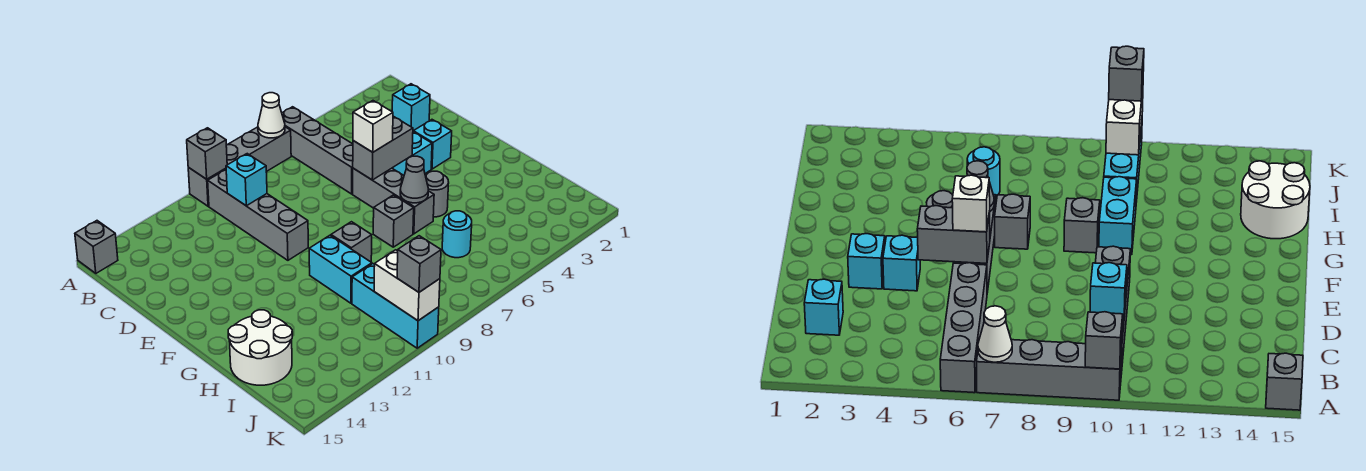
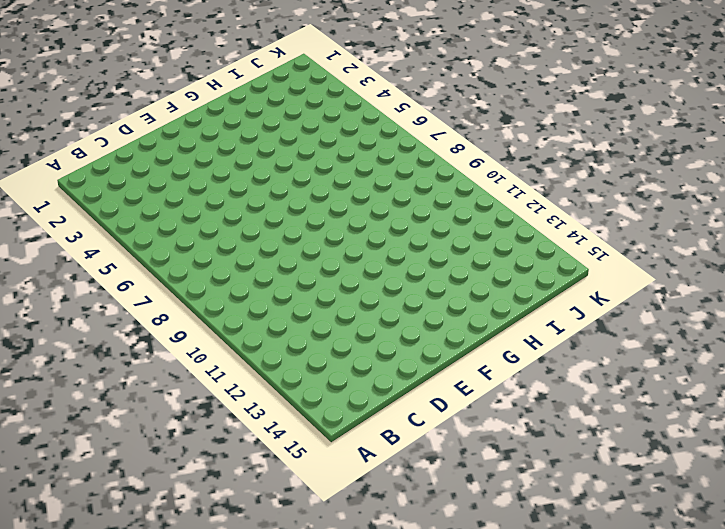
none -> grey 1x4 brick [282,107,353,194]
none -> grey 1x4 brick [188,127,291,206]
none -> grey 1x1 brick [75,221,118,273]

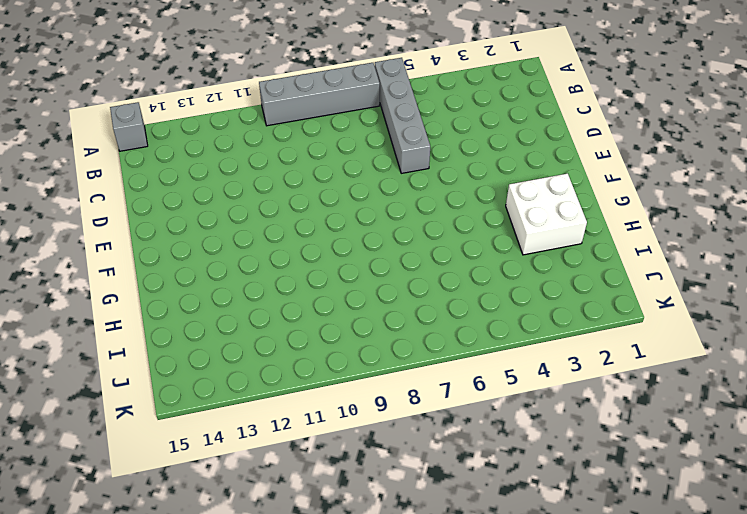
white 2x2 brick [506,173,587,255] -> none
none -> grey 1x4 brick [208,170,308,260]
none -> cyan 1x1 brick [392,84,430,131]
none -> cyan 1x1 brick [413,120,452,169]

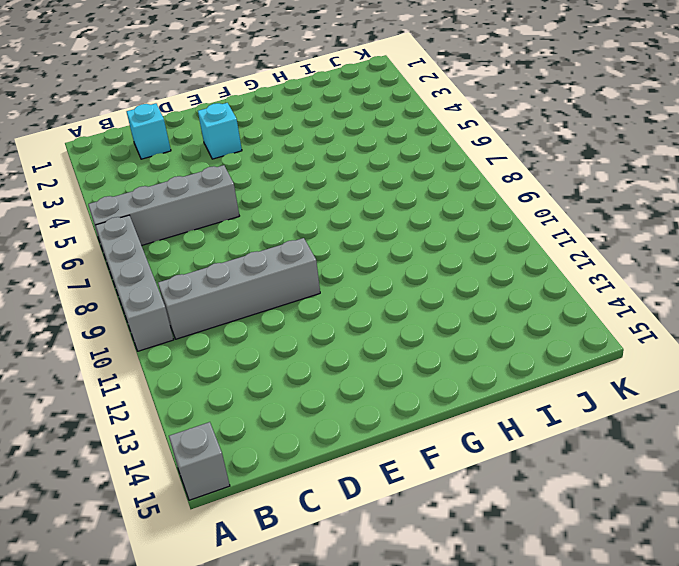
none -> cyan 1x1 brick [393,132,432,175]
none -> grey 1x3 brick [353,168,434,234]
none -> grey 1x1 round brick [425,171,449,217]

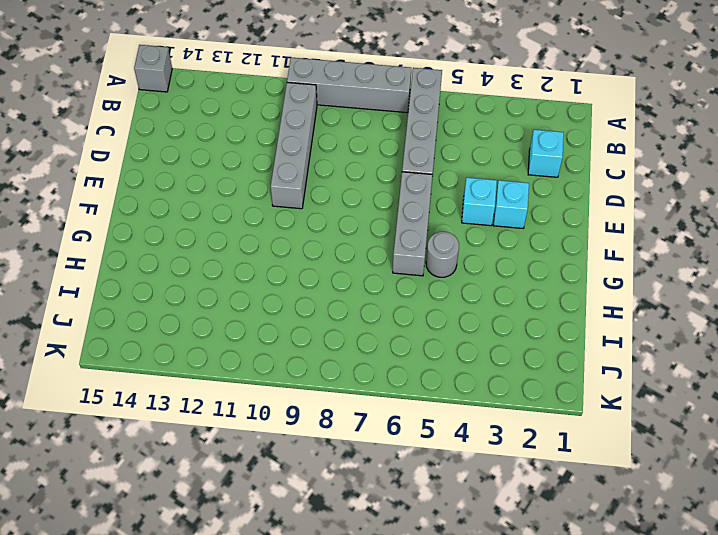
none -> grey 1x1 brick [373,195,414,247]
none -> grey 1x1 brick [331,222,372,262]
none -> cyan 1x2 brick [309,235,372,303]

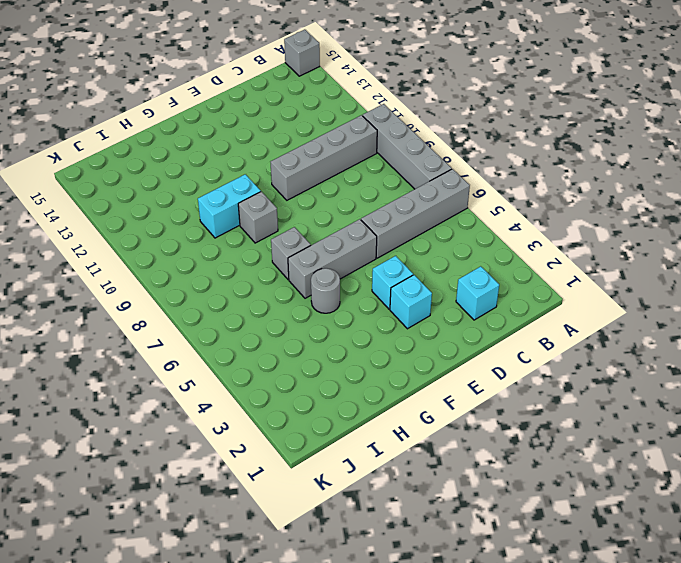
none -> white 2x2 round brick [228,310,292,385]
none -> cyan 1x1 round brick [442,211,472,258]
none -> cyan 1x3 brick [352,264,439,348]

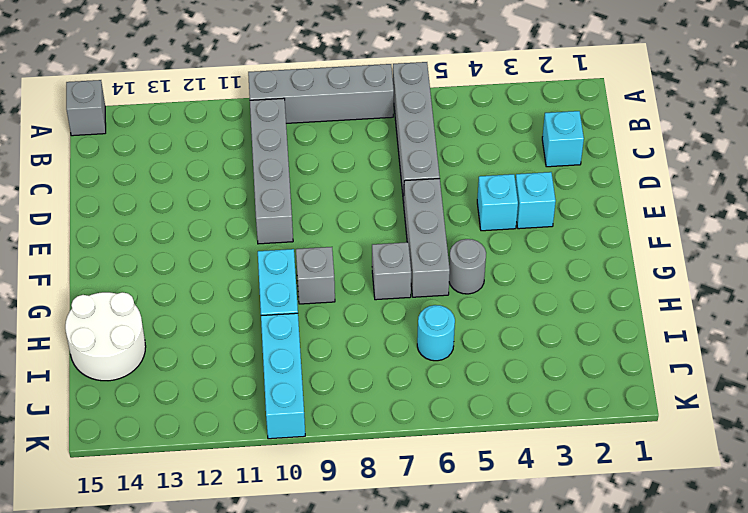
none -> white 1x1 cone [258,93,285,138]
none -> grey 1x1 brick [187,128,227,179]
none -> cyan 1x1 brick [226,154,267,206]

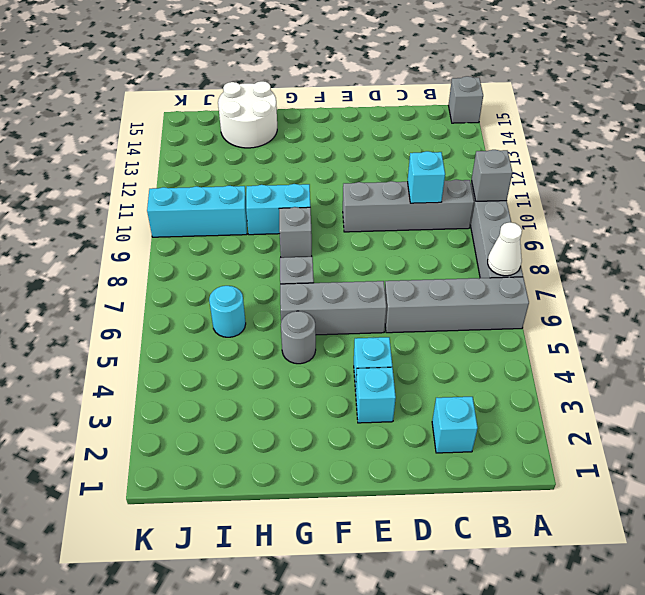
none -> grey 1x2 brick [353,116,413,180]
none -> grey 1x1 cone [400,156,428,203]
none -> white 1x2 brick [374,250,440,321]

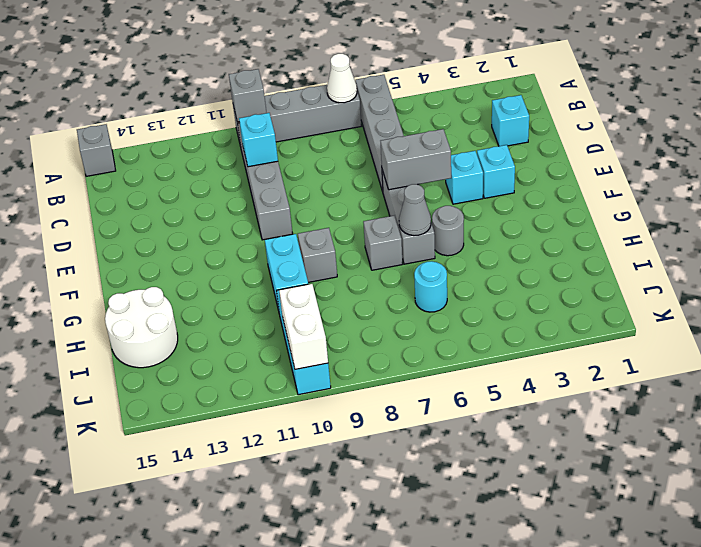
none -> white 1x1 brick [353,101,393,152]
none -> grey 1x1 brick [397,236,441,292]

